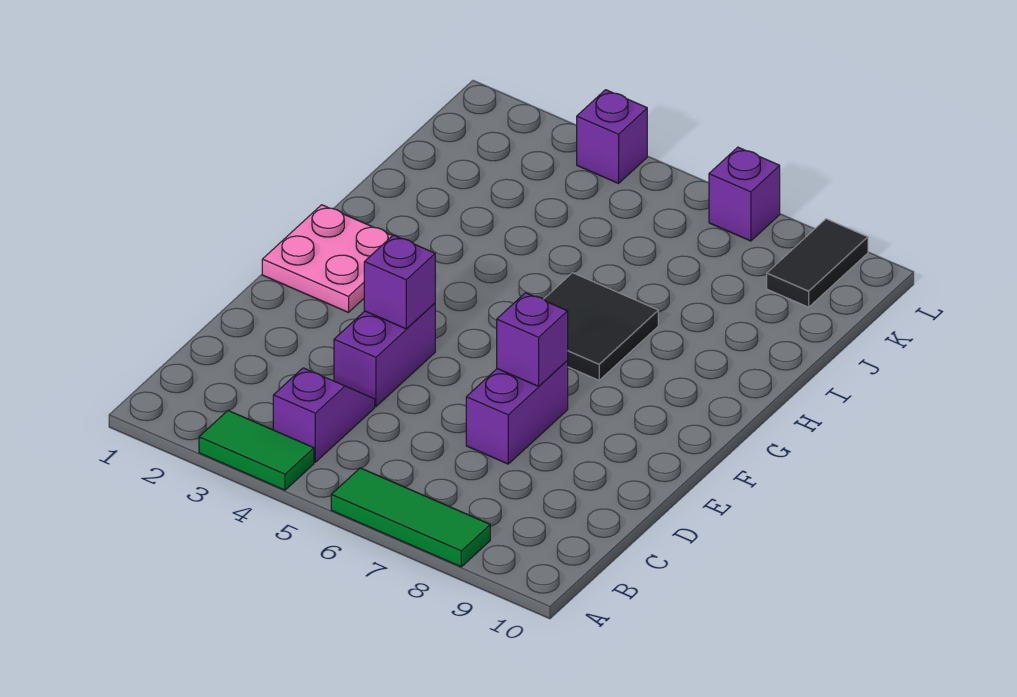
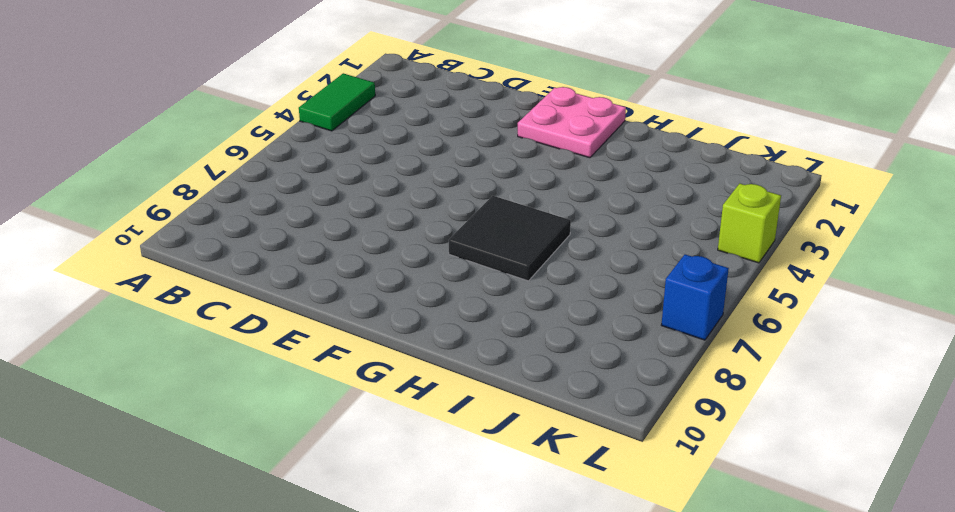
lime 1x1 brick [718,183,781,263] -> purple 1x1 brick [577,90,647,183]
blue 1x1 brick [662,254,729,340] -> purple 1x1 brick [709,147,780,241]
none -> green 1x3 tile [331,468,490,567]
none -> purple 1x2 slope [273,368,375,462]
none -> purple 1x2 brick [334,303,435,406]

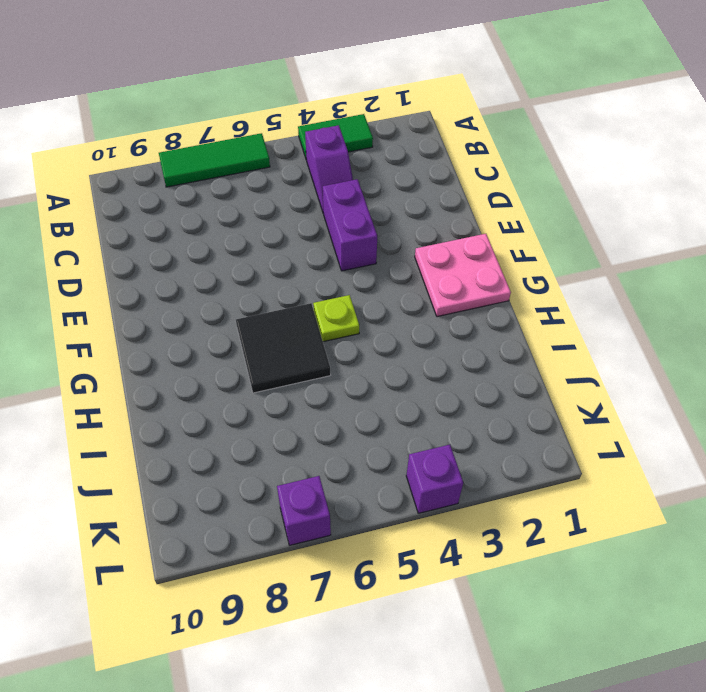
lime 1x1 plate [313,295,359,342] -> none
none -> purple 1x2 brick [466,361,568,464]
none -> black 1x2 tile [767,219,868,307]
none -> purple 1x1 brick [364,235,435,329]

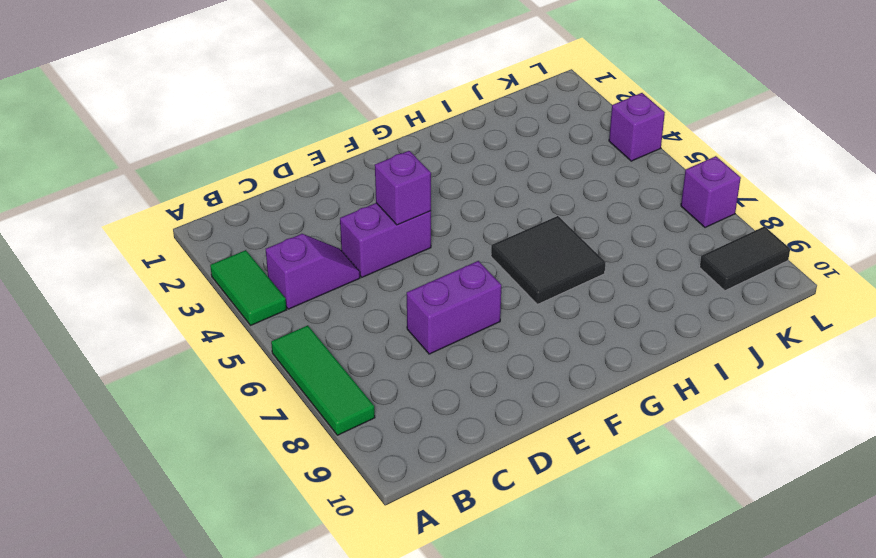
none -> pink 2x2 plate [262,205,393,312]
none -> purple 1x1 brick [497,293,568,386]

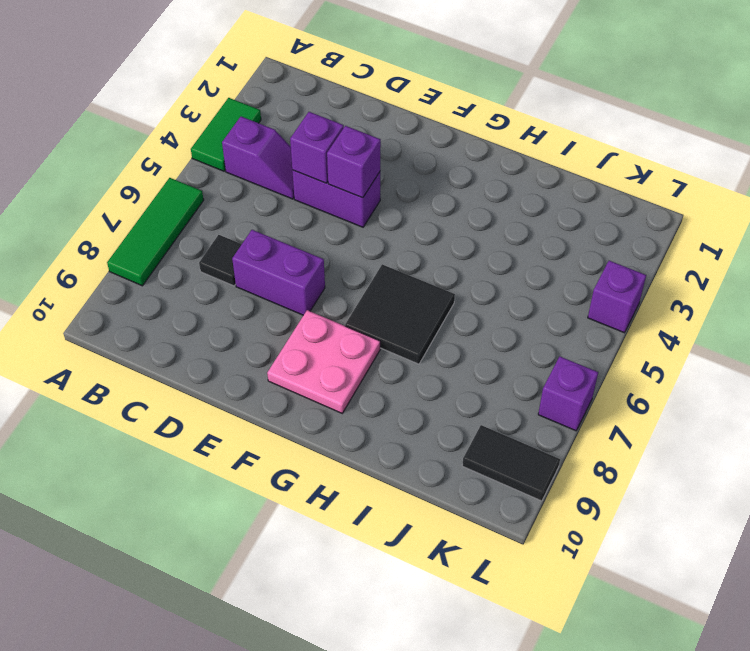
black 1x1 tile [199,235,242,286] -> none
purple 1x1 brick [290,112,344,183] -> purple 1x1 brick moved to [497,293,568,386]
pink 2x2 plate [267,310,380,413] -> pink 2x2 plate moved to [262,205,393,312]

